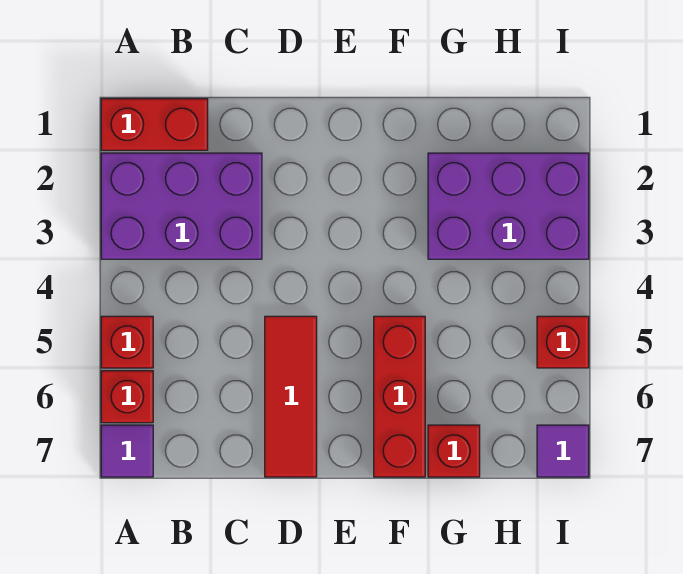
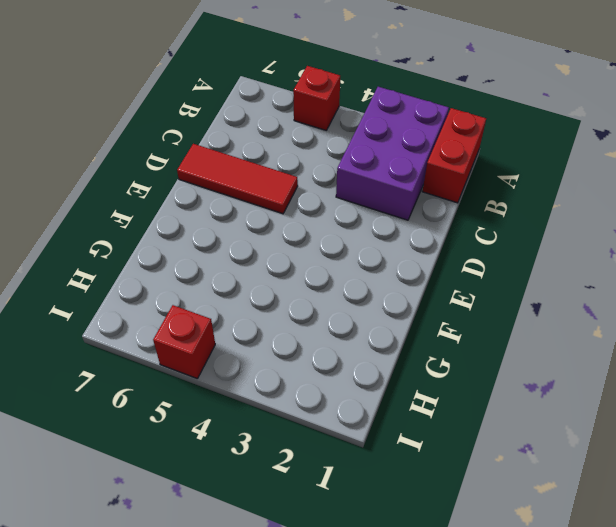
none -> red 1x1 brick [101,371,153,423]
none -> purple 1x1 tile [101,425,153,477]

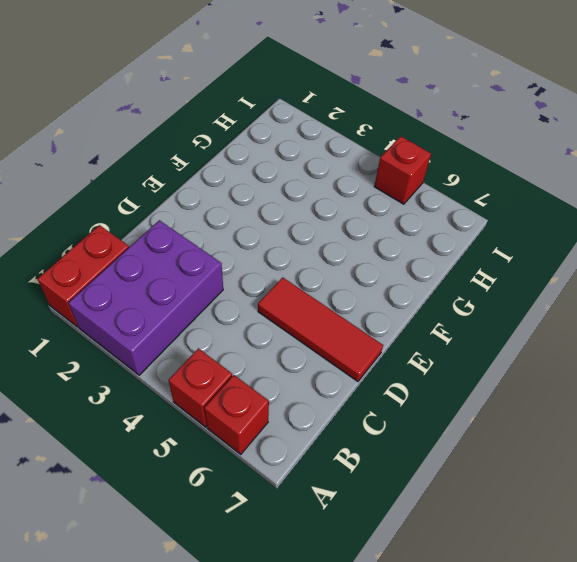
none -> purple 1x1 tile [101,425,153,477]
none -> red 1x3 brick [374,316,425,477]

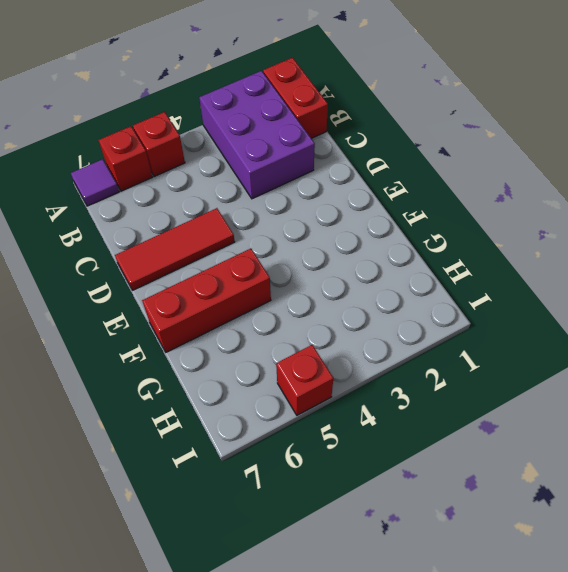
none -> purple 2x3 brick [428,153,589,259]
none -> red 1x1 brick [428,425,480,477]

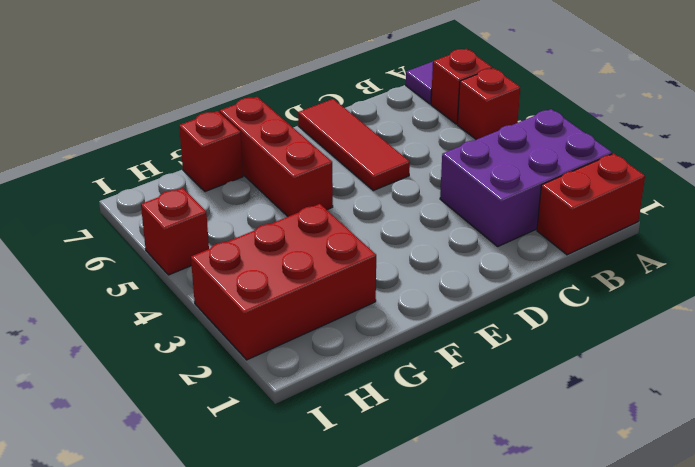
red 2x3 brick [191,204,376,360] -> purple 2x3 brick [428,153,589,259]
none -> purple 1x1 tile [537,425,589,477]

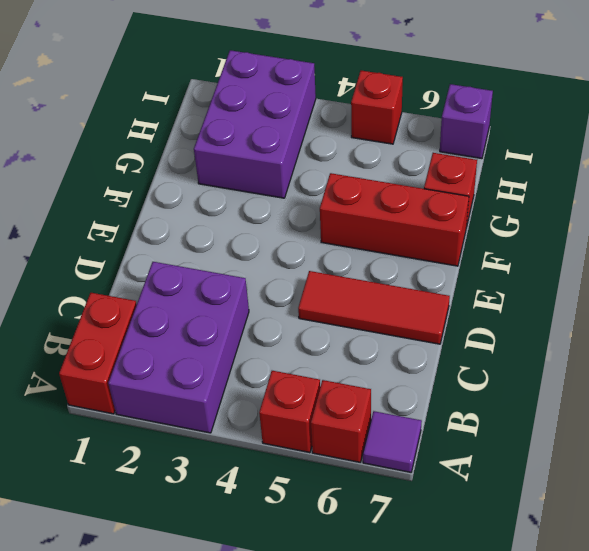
purple 1x1 brick [440,84,493,159] -> purple 1x1 tile [537,425,589,477]

